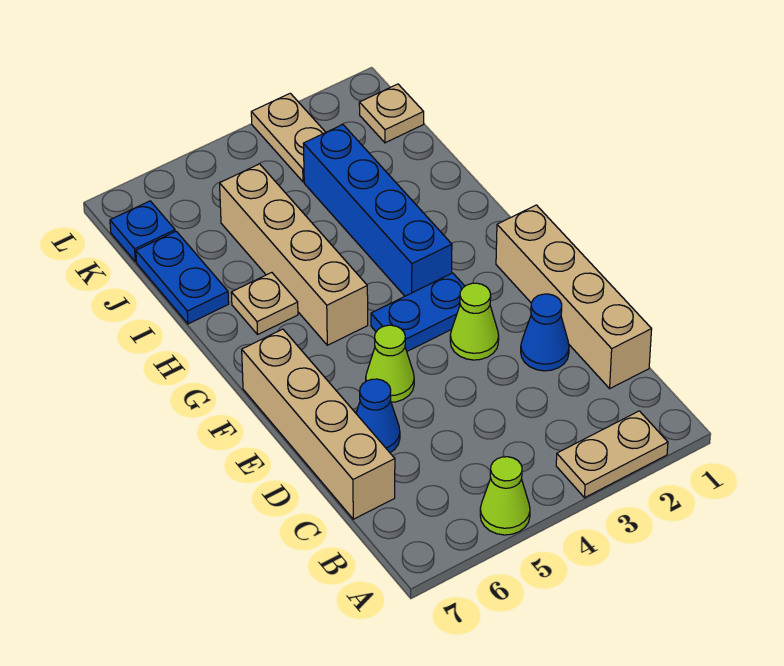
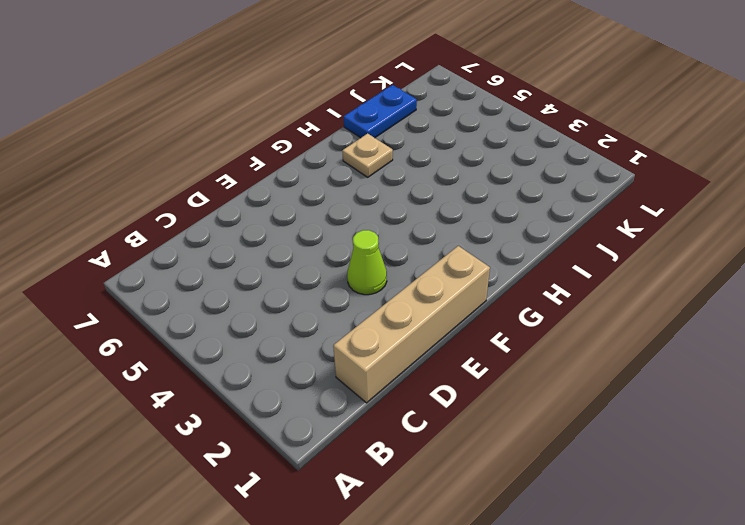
none -> tan 1x2 plate [556,411,668,498]
none -> lime 1x1 cone [480,457,530,535]
none -> tan 1x4 brick [242,329,395,519]

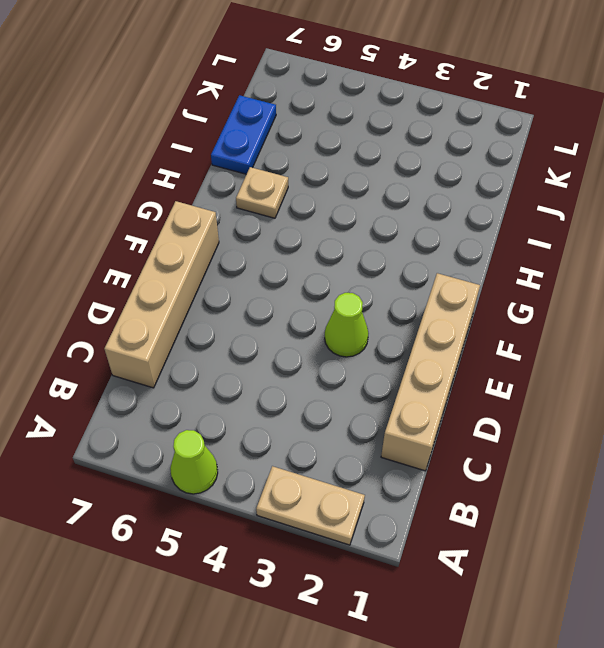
none -> blue 1x1 cone [521,294,569,371]
none -> blue 1x1 cone [356,379,400,452]
none -> lime 1x1 cone [366,325,414,402]

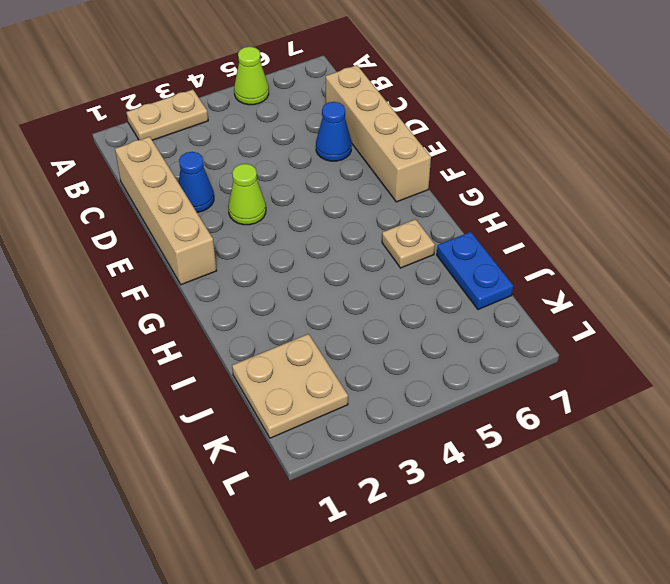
tan 2x2 plate [232,334,348,438] -> tan 1x1 plate [359,84,424,143]
none -> lime 1x1 cone [366,325,414,402]
none -> blue 1x2 plate [371,273,465,351]
none -> blue 1x4 brick [303,125,452,296]

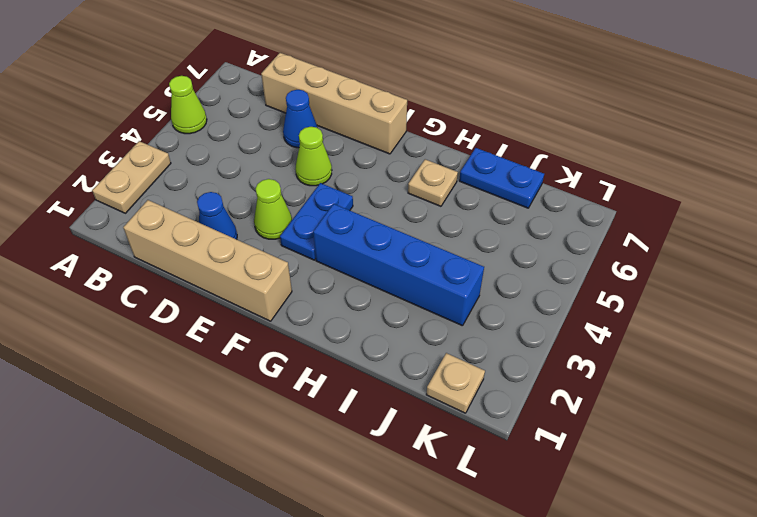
none -> tan 1x4 brick [220,164,368,345]
none -> tan 1x2 plate [251,93,326,182]
none -> blue 1x1 plate [110,201,175,262]

